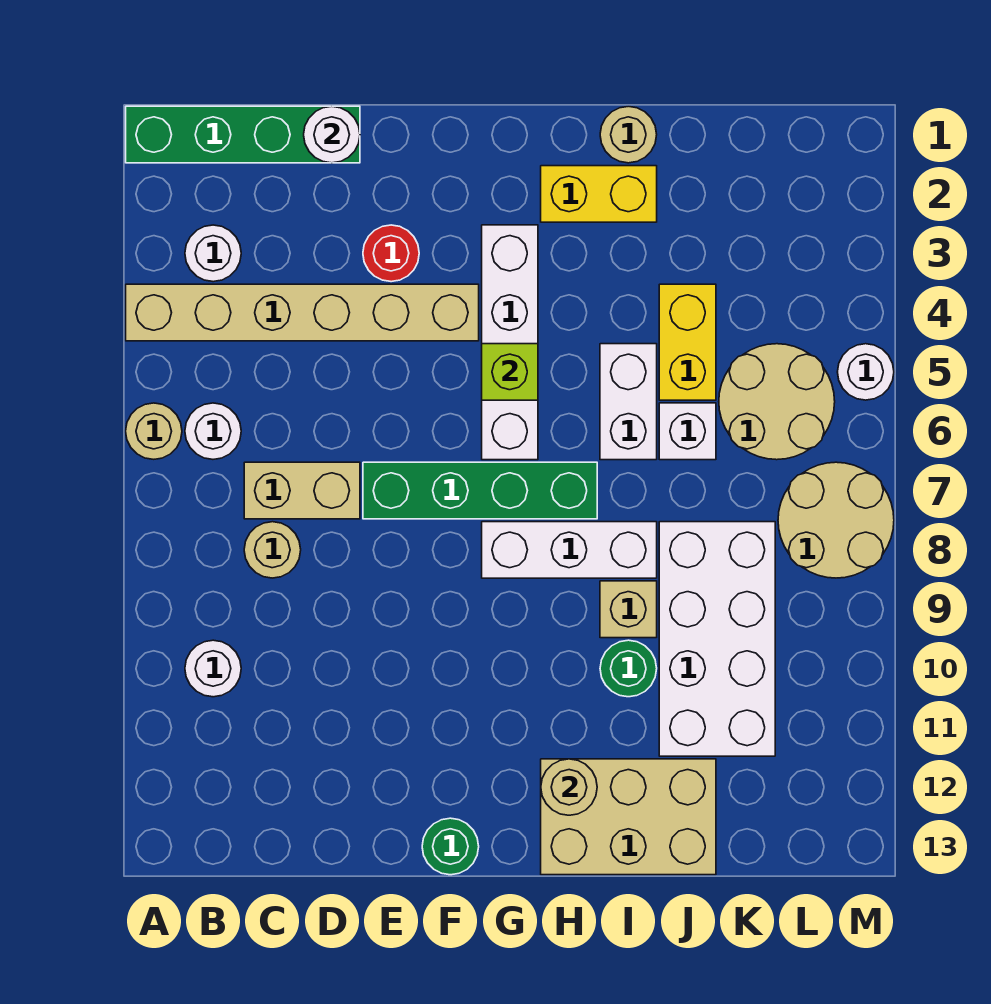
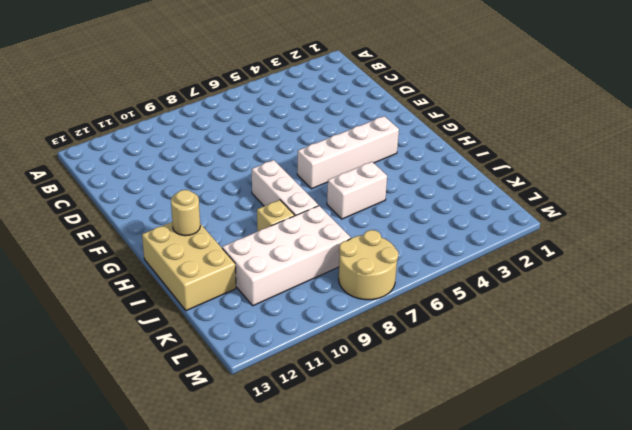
none -> green 1x4 brick [126,106,360,163]
none -> tan 1x6 brick [126,284,479,341]
none -> tan 1x1 round brick [126,403,182,459]

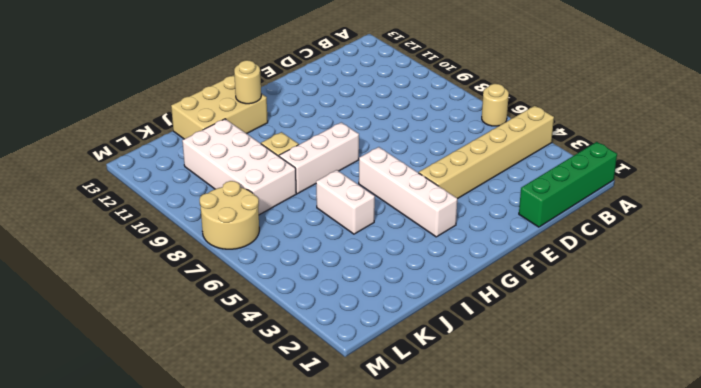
none -> white 1x1 round brick [185,225,241,282]
none -> white 1x1 round brick [185,403,241,459]
none -> white 1x1 round brick [185,640,241,697]

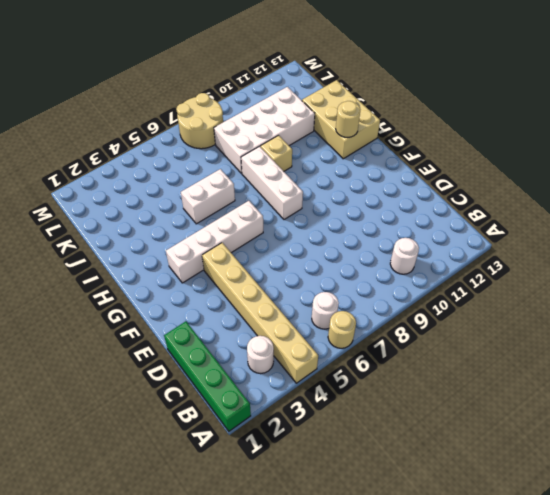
none -> tan 1x2 brick [244,462,360,519]
none -> tan 1x1 round brick [244,522,301,578]
none -> red 1x1 round brick [363,225,419,282]

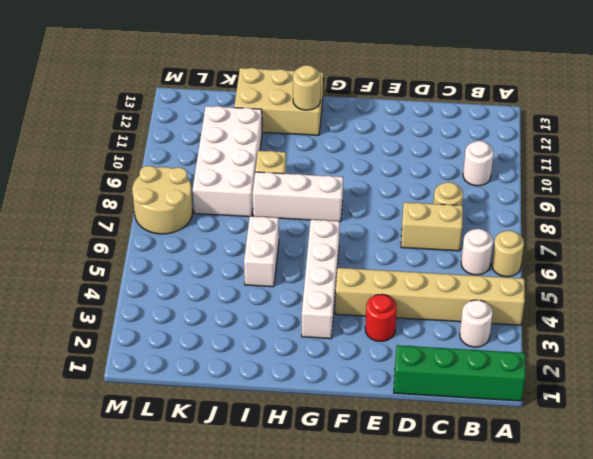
none -> green 1x4 brick [363,462,597,519]
none -> green 1x1 round brick [422,818,479,875]
none -> yellow 1x2 brick [541,166,657,222]

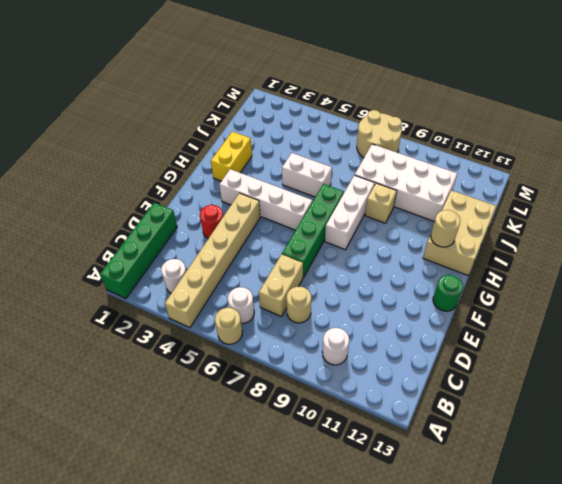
none -> tan 1x1 round brick [600,106,657,163]
none -> green 1x1 round brick [600,640,657,697]
none -> yellow 1x2 brick [659,284,716,400]

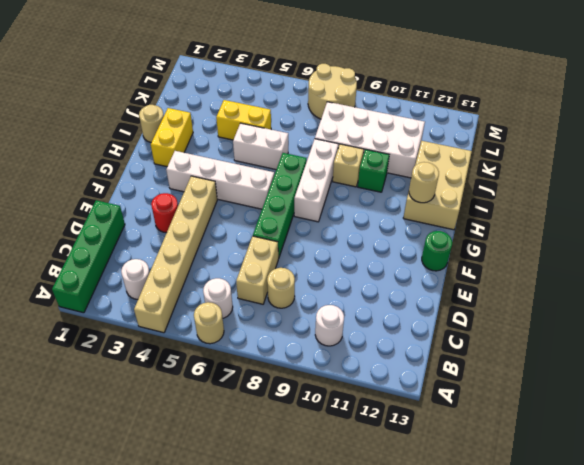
green 1x1 brick [358,149,389,192] -> green 1x1 round brick [600,640,657,697]
none -> white 1x1 brick [659,403,716,460]
none -> tan 2x2 round brick [719,344,835,460]
none -> white 1x1 round brick [838,344,894,400]

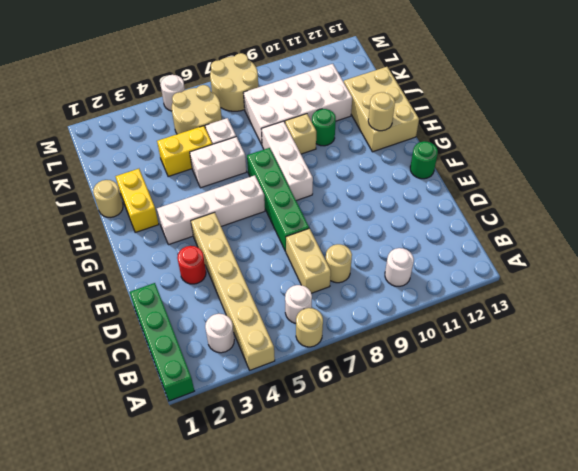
none -> white 1x1 round brick [304,106,360,163]
none -> lime 1x1 brick [482,344,538,400]

